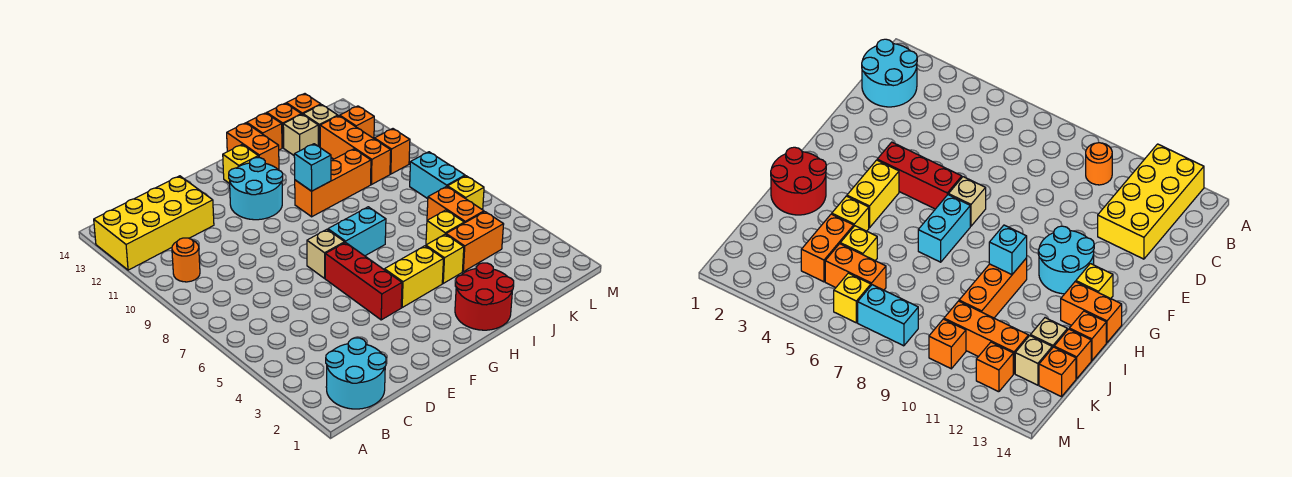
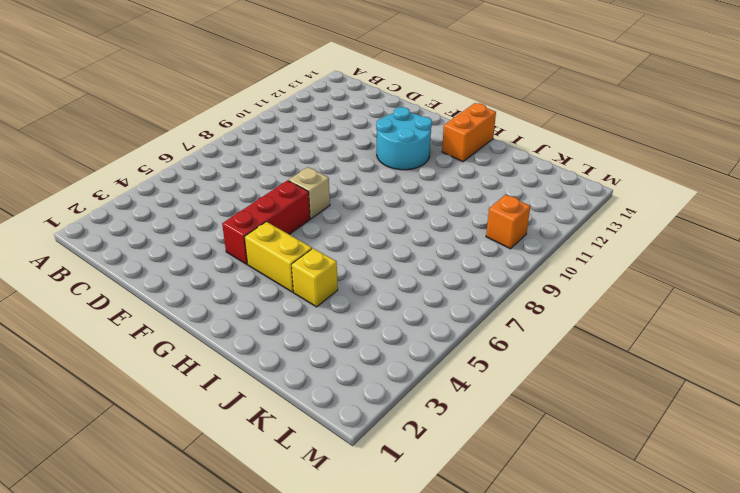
none -> yellow 2x4 brick [94,176,214,270]
none -> cyan 2x2 round brick [326,338,386,409]
none -> orange 1x1 round brick [172,238,200,282]

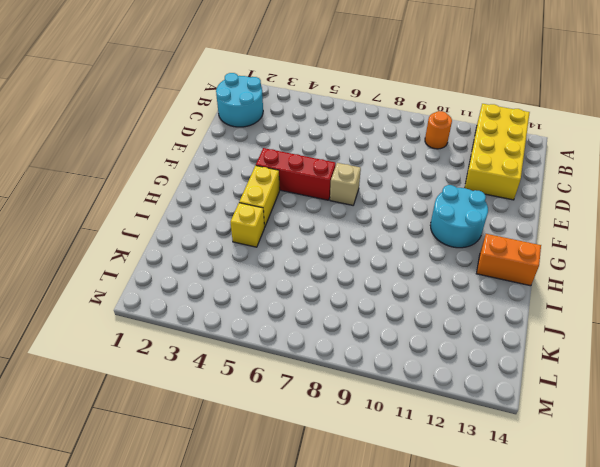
none -> cyan 1x2 brick [328,207,386,256]
none -> yellow 1x1 brick [223,145,258,184]
none -> red 2x2 round brick [455,263,514,330]

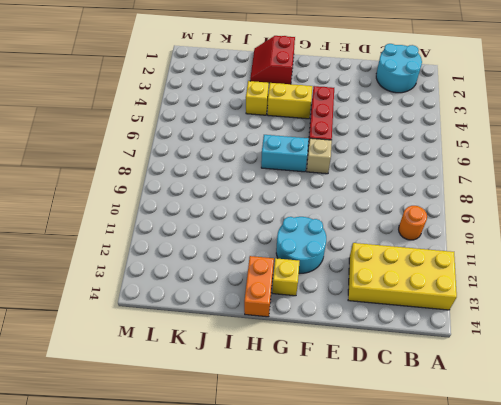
red 2x2 slope [250,36,295,84] -> red 2x2 round brick [455,263,514,330]
none -> orange 1x3 brick [295,149,371,217]
none -> orange 1x1 brick [247,113,282,150]
none -> orange 1x2 brick [446,212,504,272]

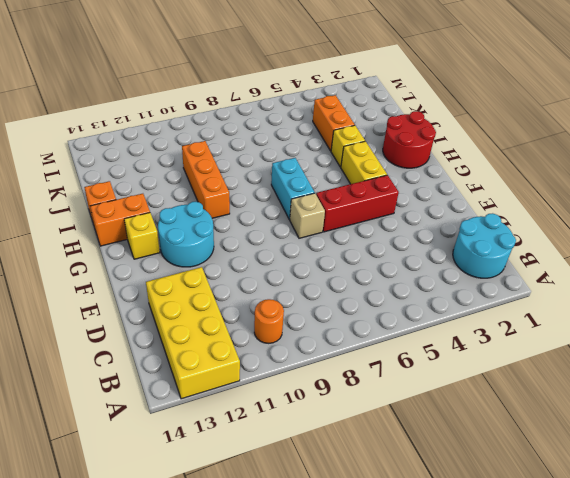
none -> yellow 1x1 brick [426,210,464,245]
none -> tan 1x1 brick [283,114,318,155]
none -> orange 1x1 brick [267,103,301,148]

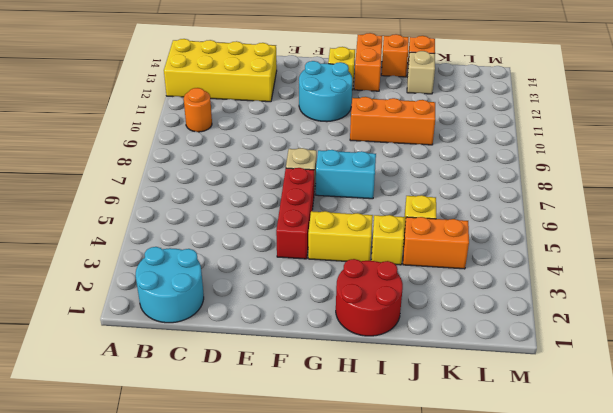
none -> orange 1x2 brick [427,186,484,223]
none -> orange 1x3 brick [320,116,391,185]
none -> tan 1x1 brick [303,105,338,147]

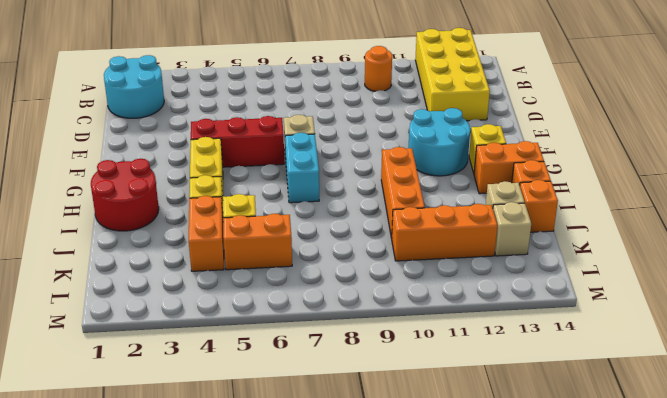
none -> orange 1x1 brick [286,94,321,114]
none -> yellow 1x1 brick [448,176,484,210]
none -> cyan 1x2 brick [410,152,465,199]

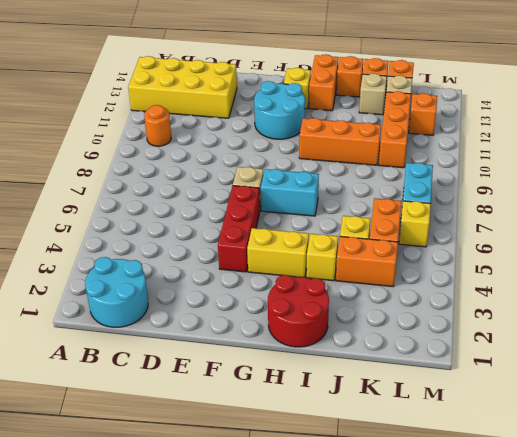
none -> orange 1x1 brick [375,129,410,174]
none -> cyan 1x1 brick [294,144,331,191]

